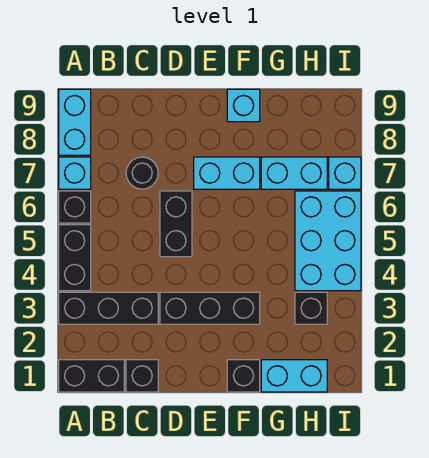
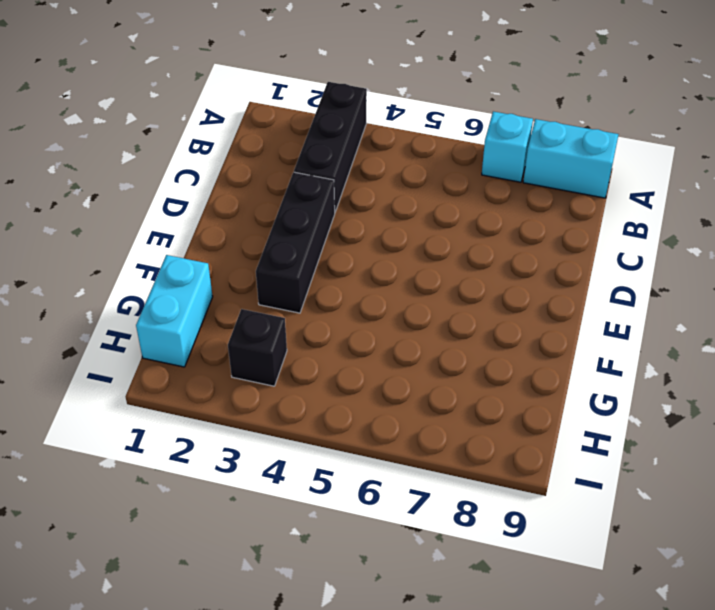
none -> black 1x2 brick [59,360,124,392]
none -> black 1x2 brick [59,225,91,291]
none -> black 1x1 brick [59,191,91,223]

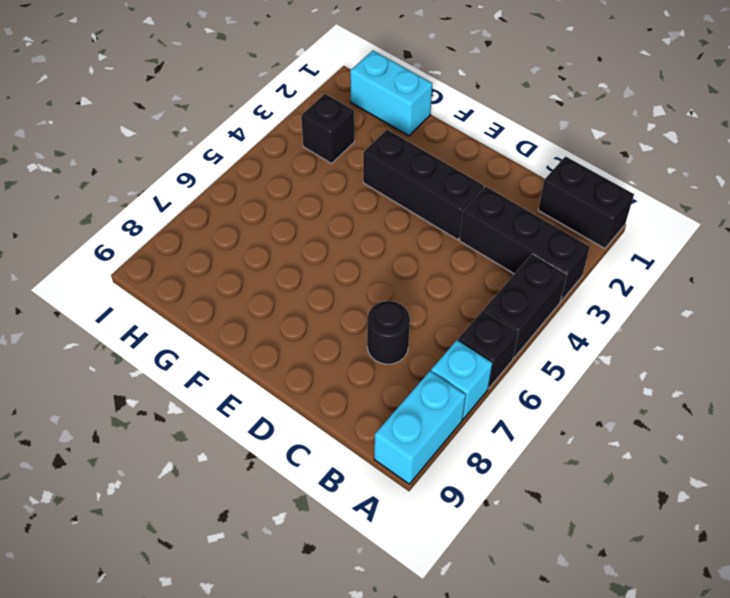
none -> black 1x1 brick [126,360,158,392]
none -> black 1x2 brick [160,191,192,257]
none -> cyan 1x2 brick [194,157,260,189]

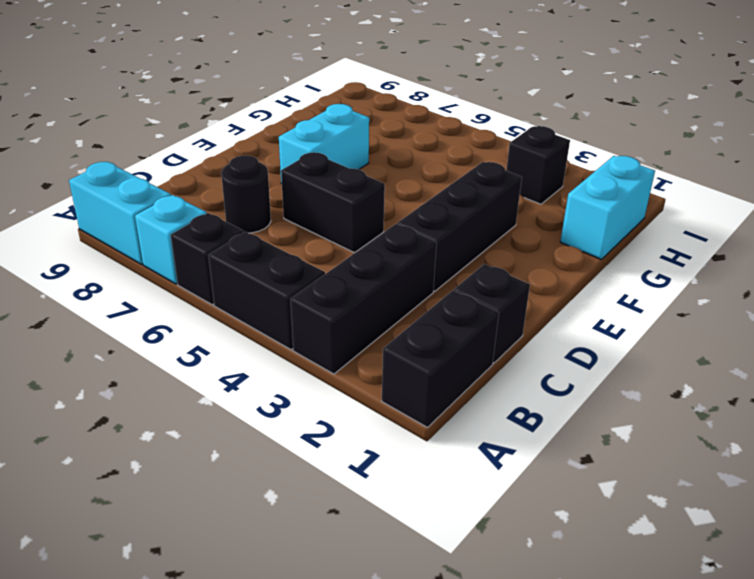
none -> black 1x1 brick [227,360,260,392]
none -> cyan 1x1 brick [227,89,260,122]
none -> cyan 1x2 brick [261,157,327,189]

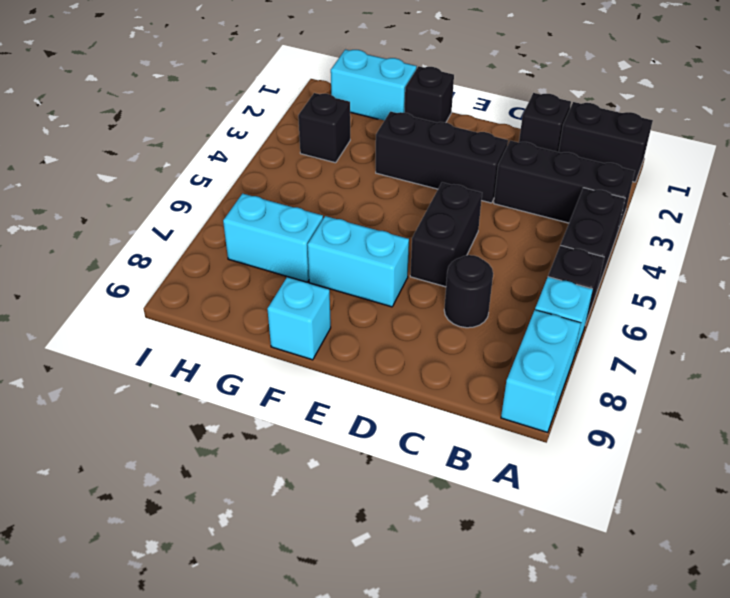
none -> cyan 2x3 brick [295,191,361,291]
none -> cyan 1x1 brick [329,157,361,189]

